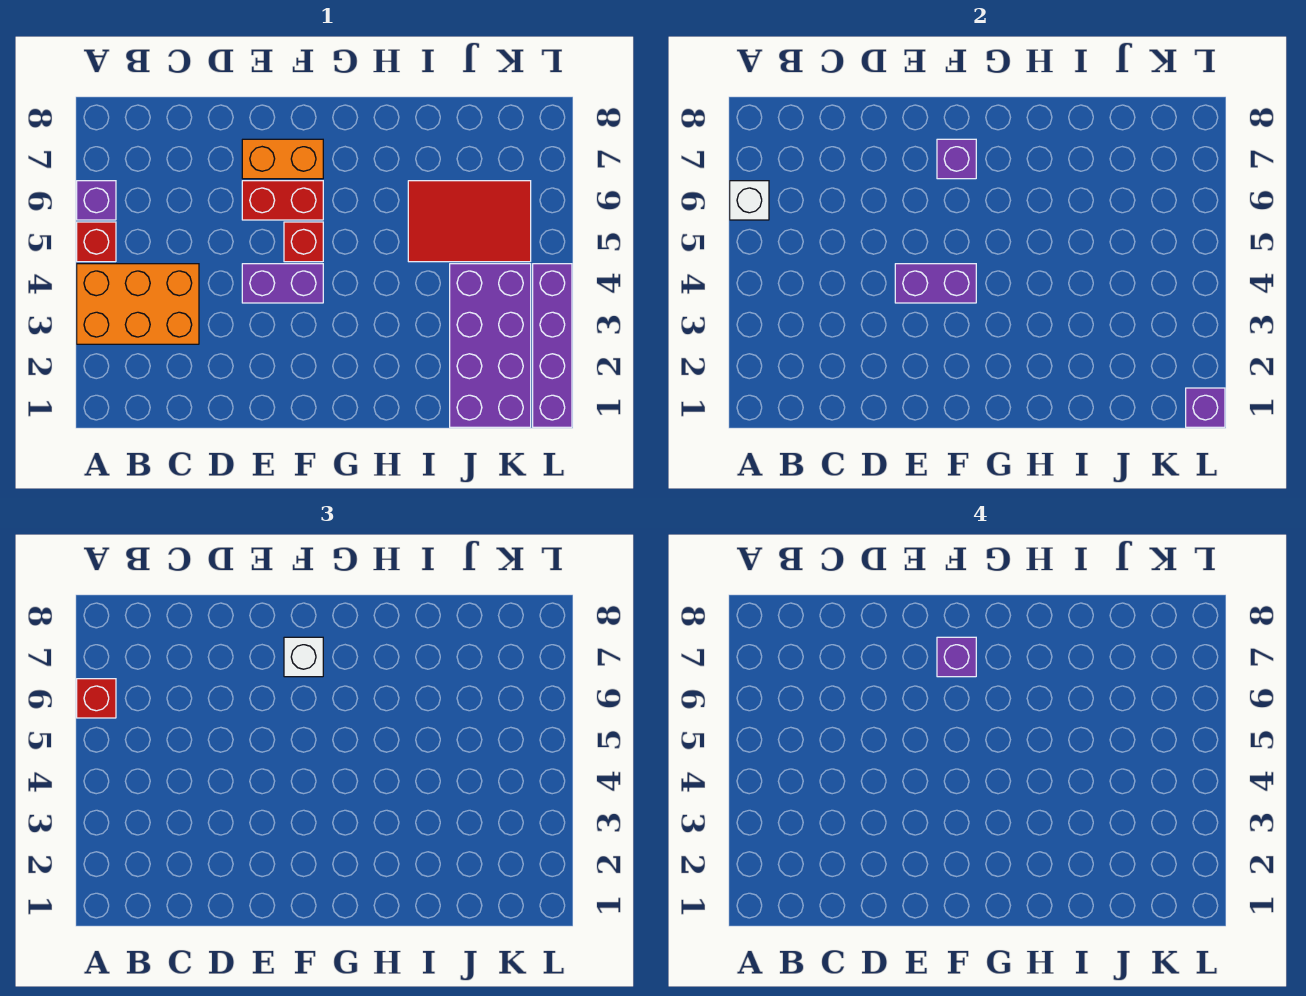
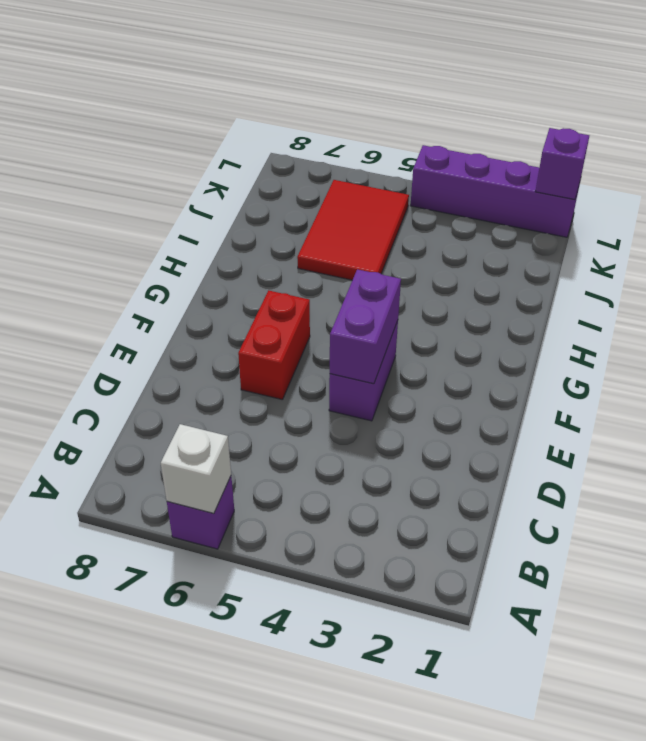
none -> orange 2x3 brick [77,264,199,344]
none -> red 1x1 brick [77,222,116,262]
none -> orange 1x2 brick [242,139,323,179]

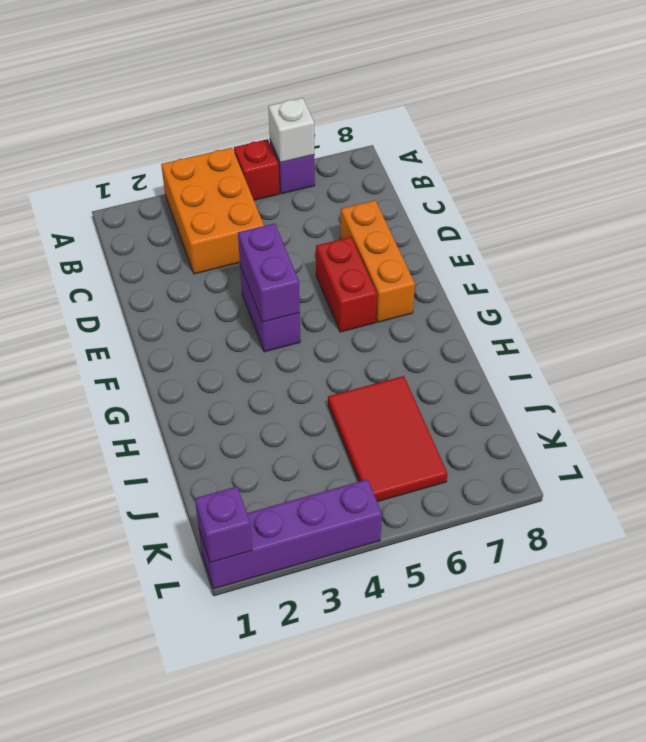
orange 1x3 brick [340,200,415,322] -> orange 1x2 brick [242,139,323,179]
none -> red 1x1 brick [284,222,323,262]
none -> purple 2x4 brick [450,264,531,427]
none -> purple 1x1 brick [937,139,976,179]

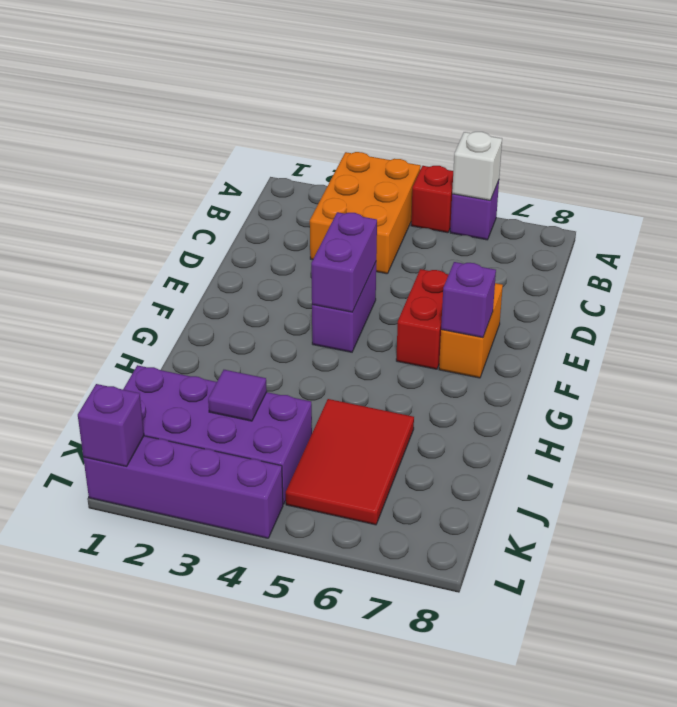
purple 1x1 tile [208,370,267,421] -> none
none -> red 1x1 brick [284,222,323,262]
none -> red 1x1 brick [77,679,116,718]
none -> white 1x1 brick [284,637,323,677]

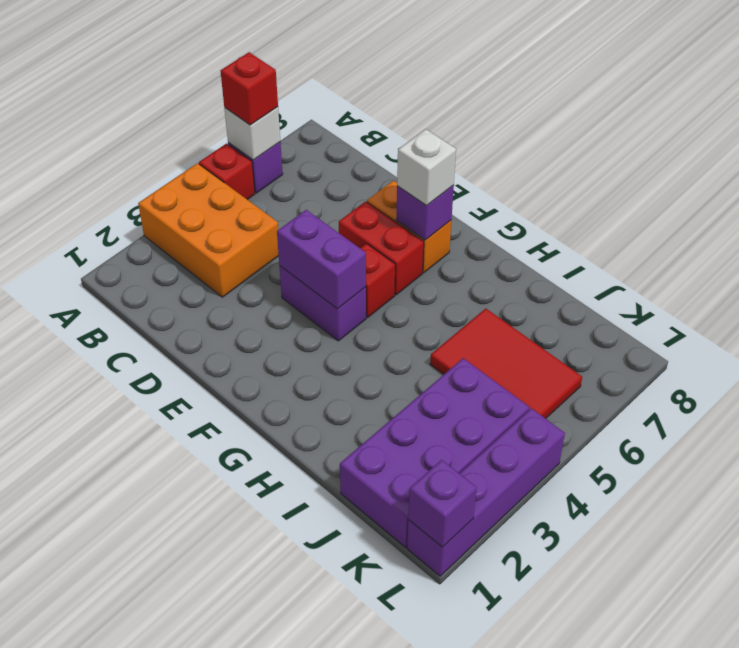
none -> purple 1x1 brick [937,637,976,677]

